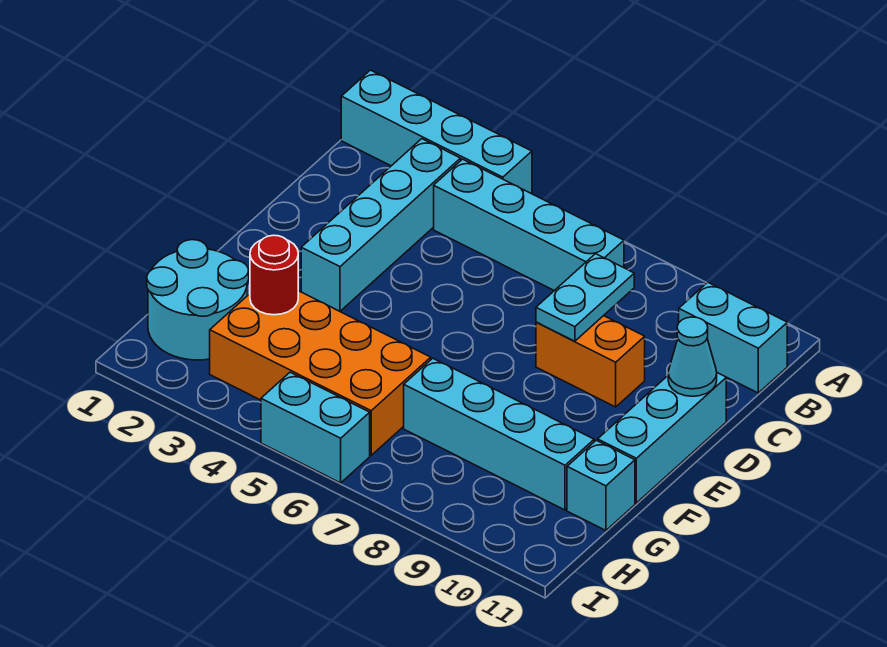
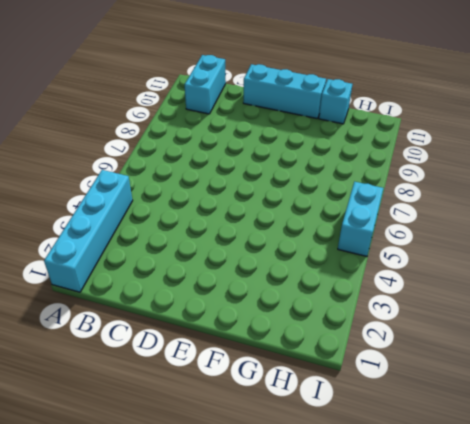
none -> cyan 1x4 brick [301,139,461,311]
none -> cyan 1x4 brick [434,159,624,291]
none -> orange 1x2 brick [536,316,645,407]

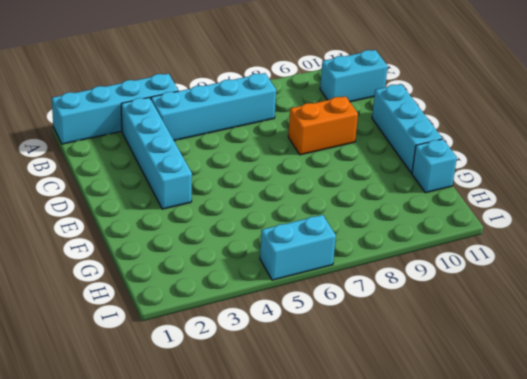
none -> cyan 2x2 round brick [147,240,249,360]
none -> orange 2x4 brick [210,291,431,455]
none -> cyan 1x4 brick [404,358,594,510]

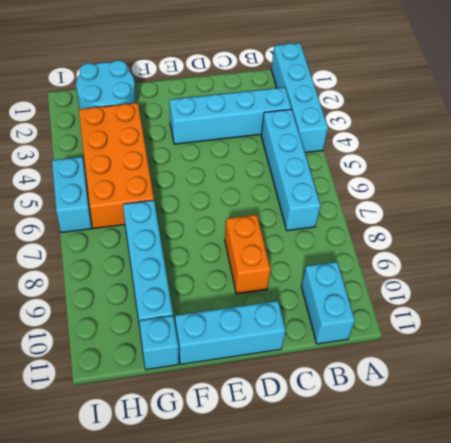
none -> cyan 1x2 plate [536,254,634,341]
none -> cyan 1x1 cone [668,317,717,396]
none -> red 1x1 round brick [250,235,298,315]

